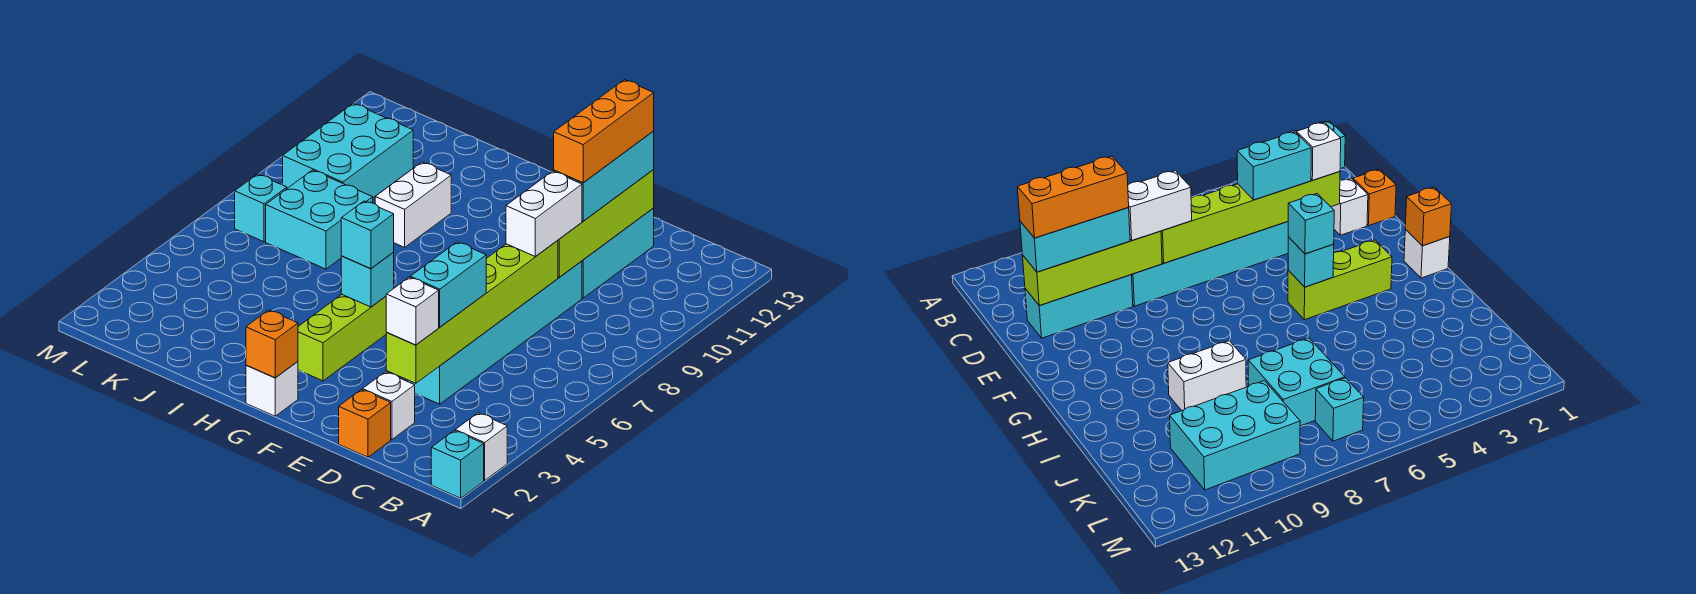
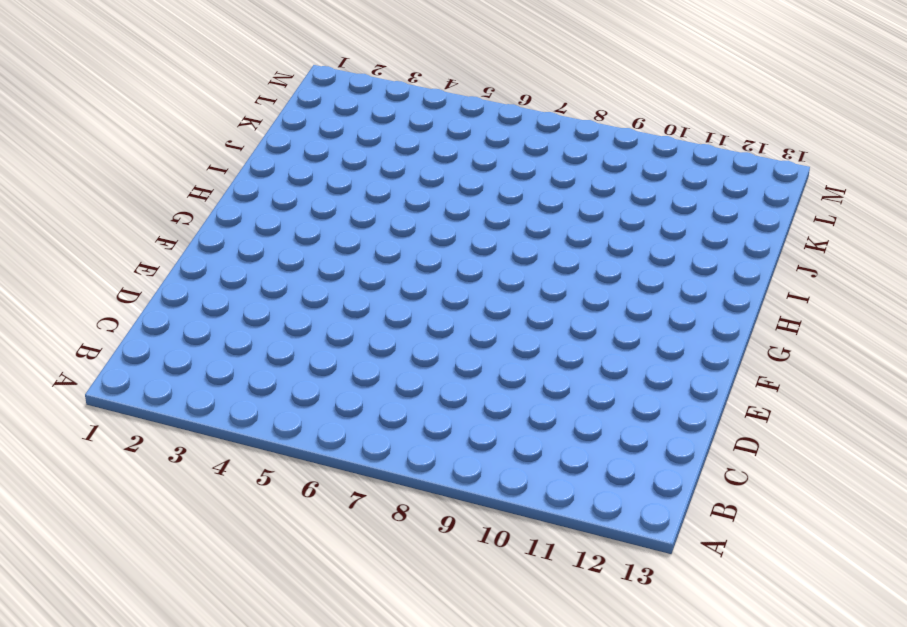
none -> cyan 1x1 brick [431,431,484,498]
none -> white 1x1 brick [455,413,507,481]
none -> orange 1x1 brick [339,390,391,457]

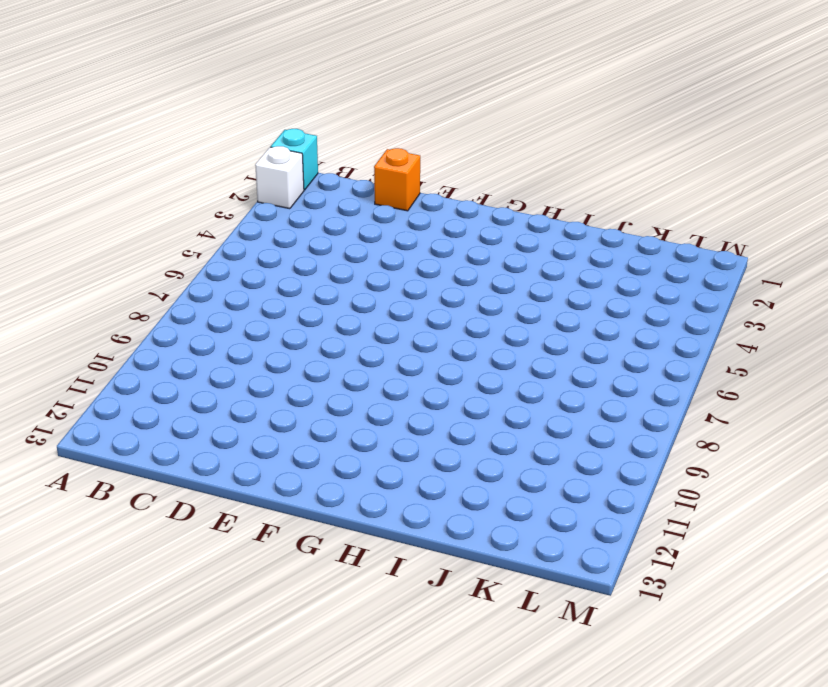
none -> white 1x1 brick [363,372,415,440]
none -> cyan 1x6 brick [410,261,582,404]
none -> cyan 1x3 brick [582,208,654,298]

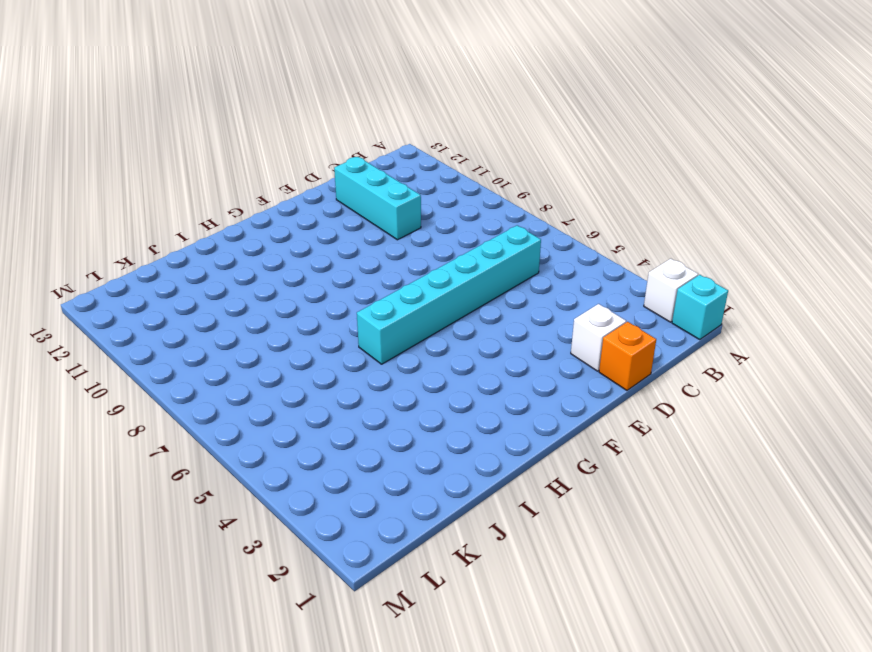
cyan 1x6 brick [357,225,541,364] -> cyan 1x6 brick turned to [410,261,582,404]
none -> white 1x1 brick [246,362,298,416]
none -> lime 1x3 brick [298,294,387,381]
none -> white 1x2 brick [375,162,451,247]

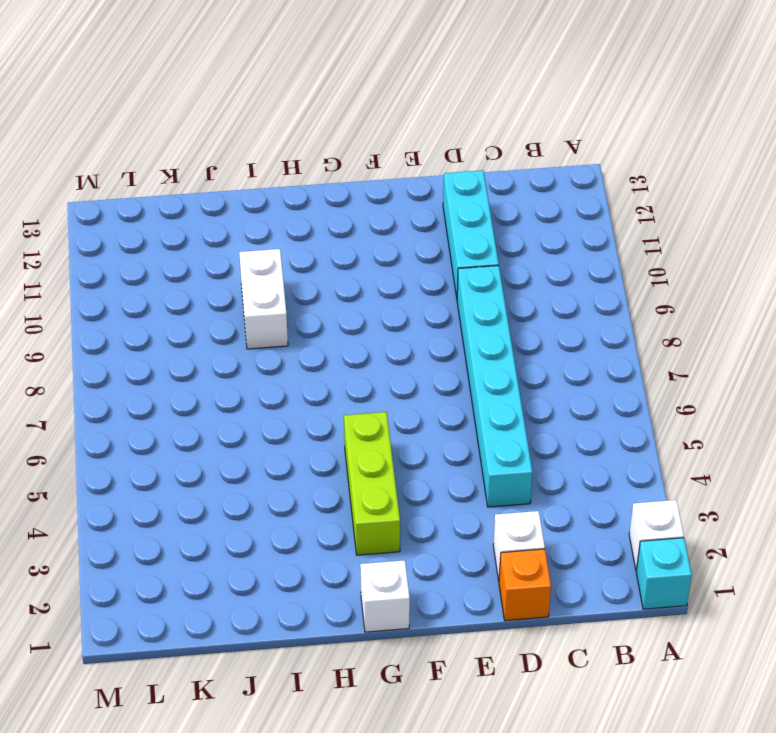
none -> cyan 2x2 brick [266,170,373,269]
none -> cyan 2x3 brick [283,104,413,198]
none -> cyan 1x1 brick [235,174,287,242]

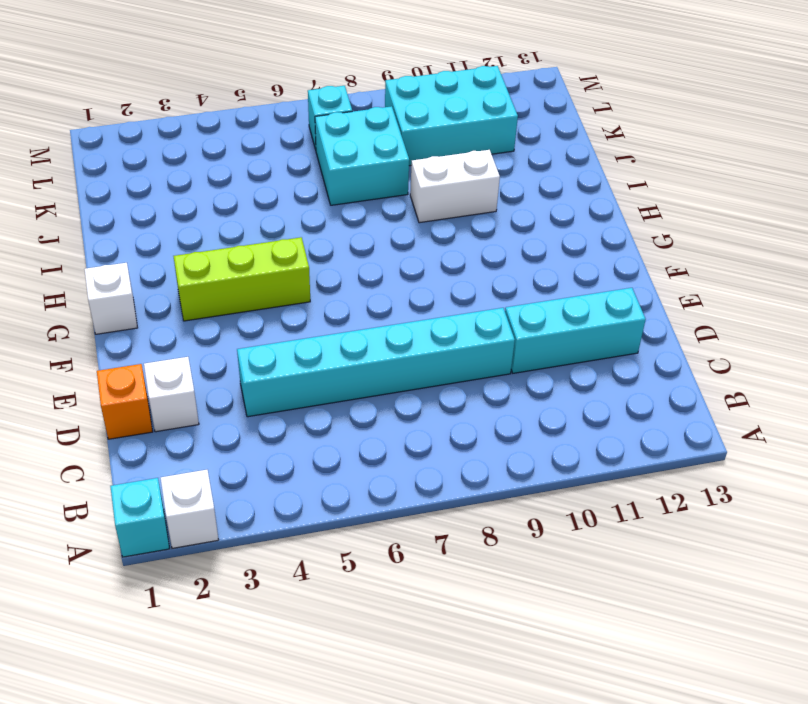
none -> lime 1x6 brick [386,240,558,383]
none -> lime 1x4 brick [558,170,654,277]
none -> orange 1x1 brick [246,310,298,378]

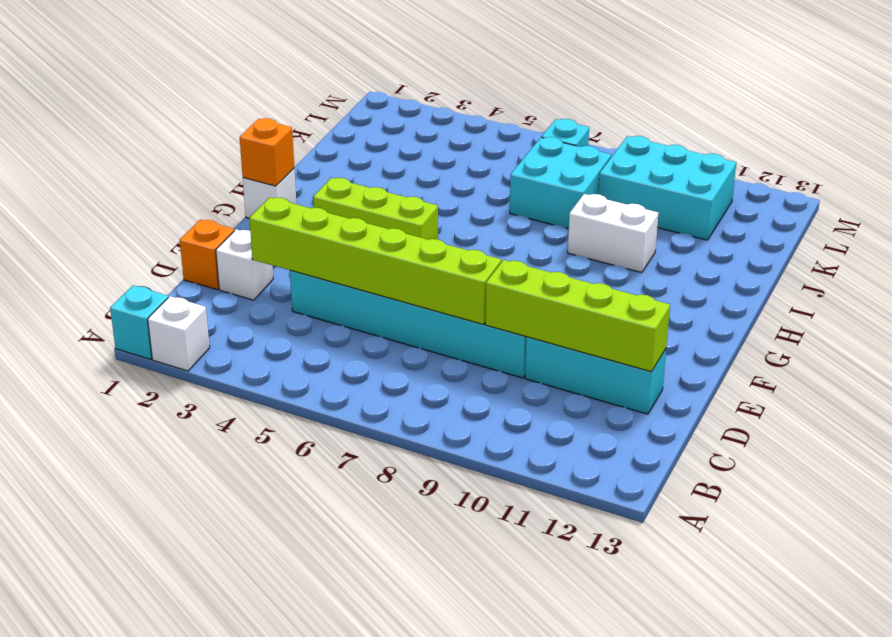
none -> cyan 1x1 brick [341,253,394,307]
none -> white 1x1 brick [386,277,439,345]
none -> cyan 1x2 brick [410,242,486,327]

